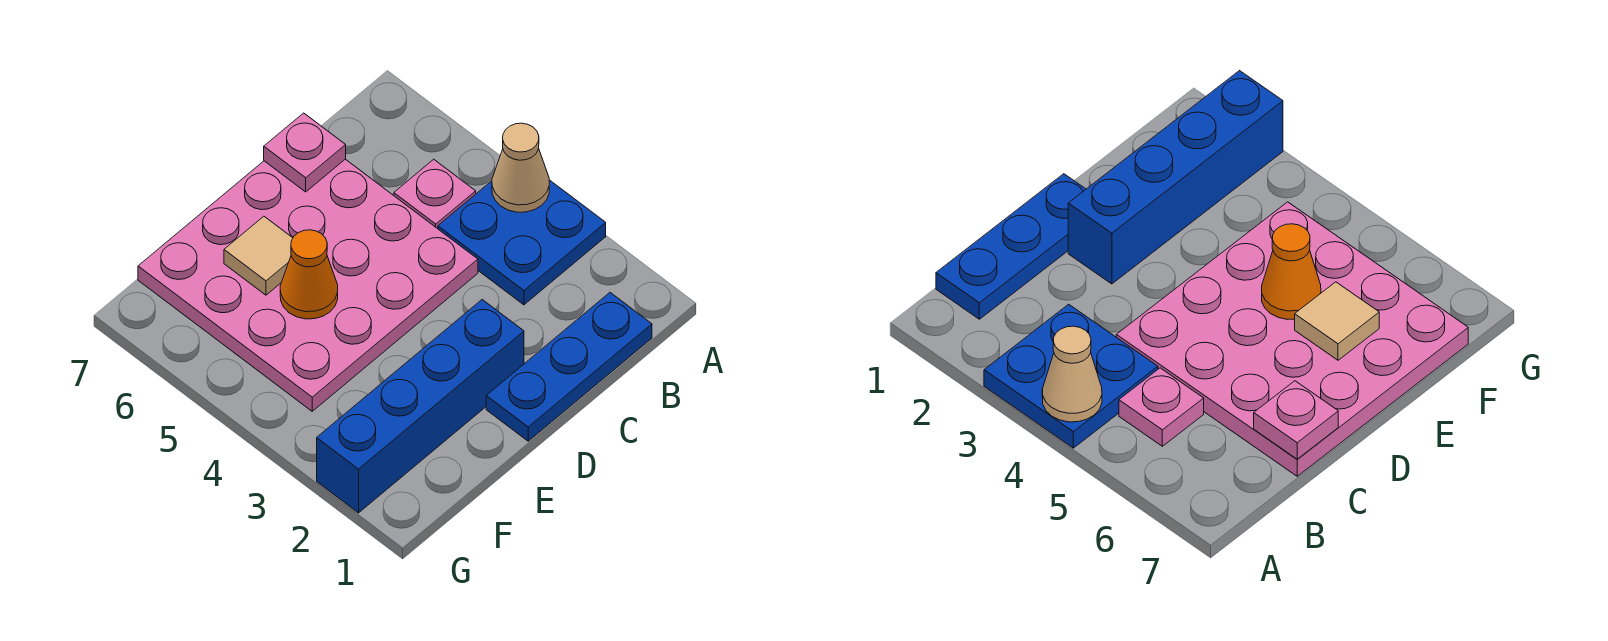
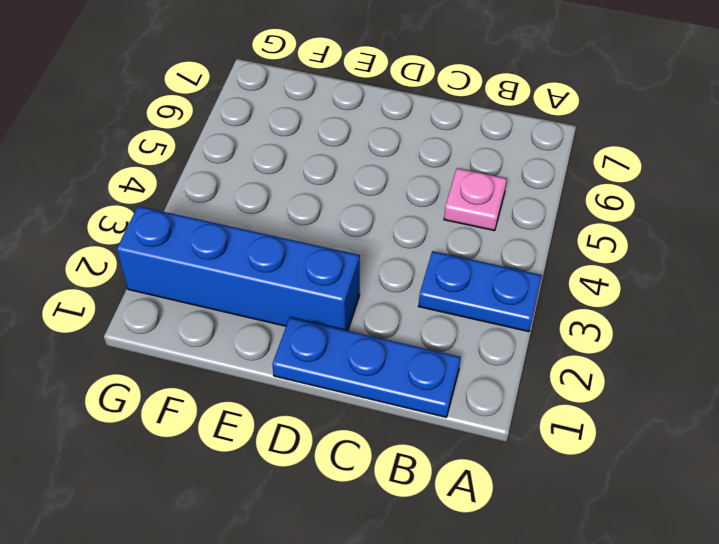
blue 1x2 plate [419,251,542,332] -> blue 2x2 plate [438,180,606,305]
none -> pink 4x4 plate [138,159,478,411]
none -> tan 1x1 cone [492,123,549,212]

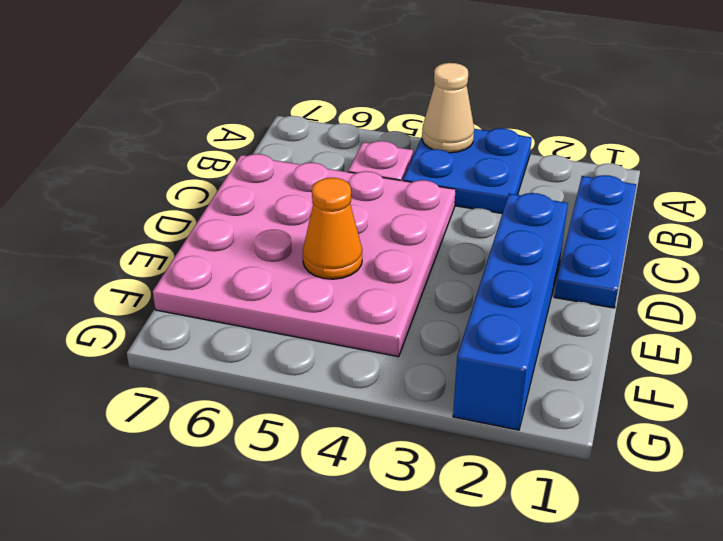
none -> pink 1x1 plate [264,113,346,192]
none -> tan 1x1 tile [224,216,293,295]

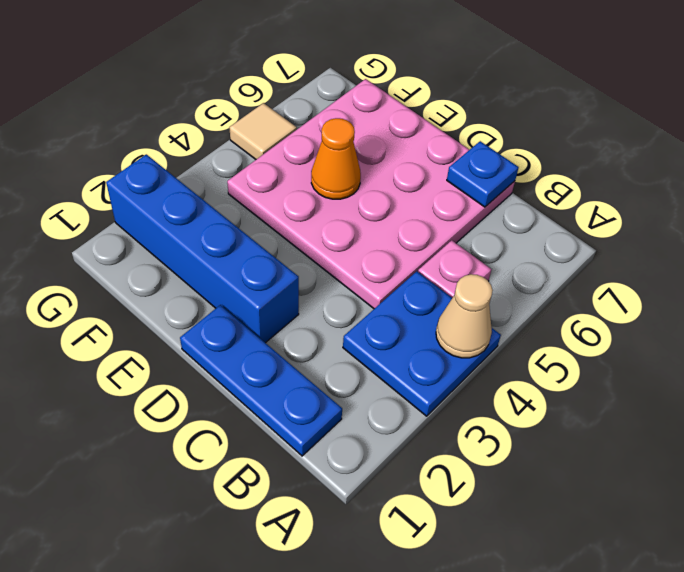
blue 1x1 plate [447,141,519,207] -> pink 1x1 plate [264,113,346,192]
tan 1x1 tile [229,103,297,159] -> tan 1x1 tile moved to [224,216,293,295]

